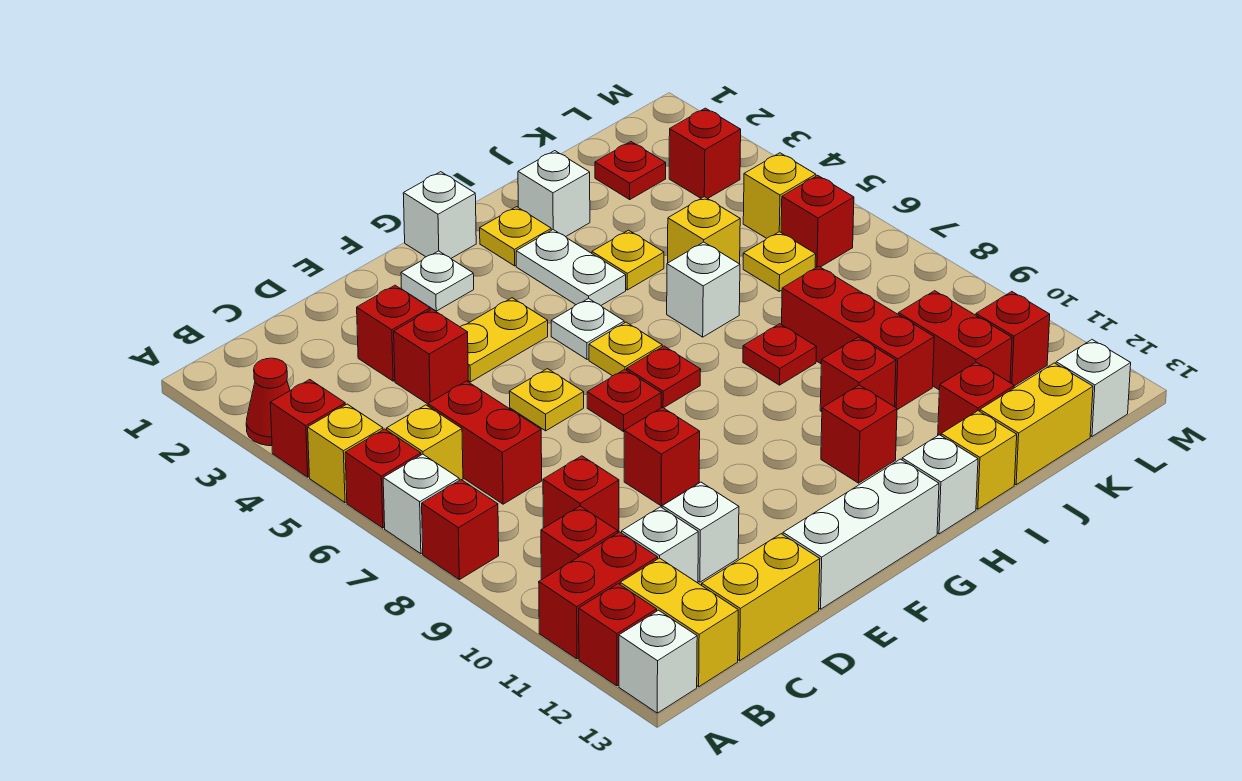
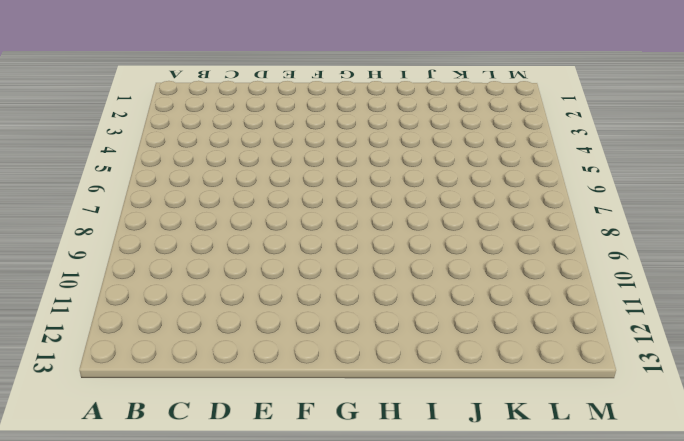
none -> red 1x1 cone [246,358,290,446]
none -> red 1x1 brick [270,380,345,477]
none -> yellow 1x1 brick [308,404,383,503]
none -> red 1x1 brick [345,429,421,528]

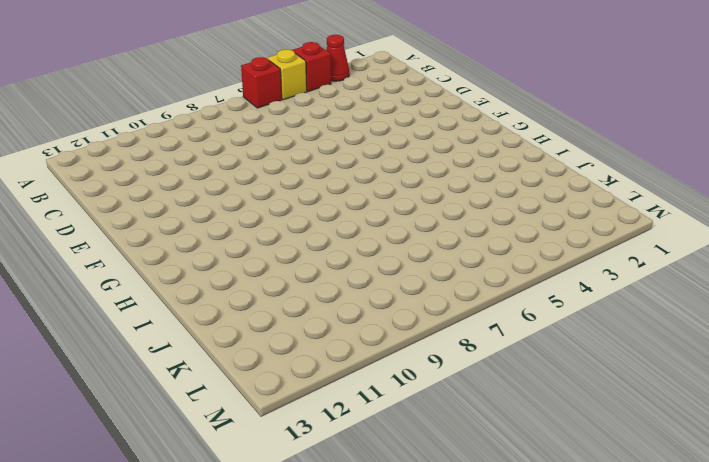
none -> white 1x1 brick [383,454,459,554]
none -> red 1x1 brick [422,480,499,580]
none -> red 1x2 brick [539,532,658,659]
none -> red 1x1 brick [579,584,657,686]

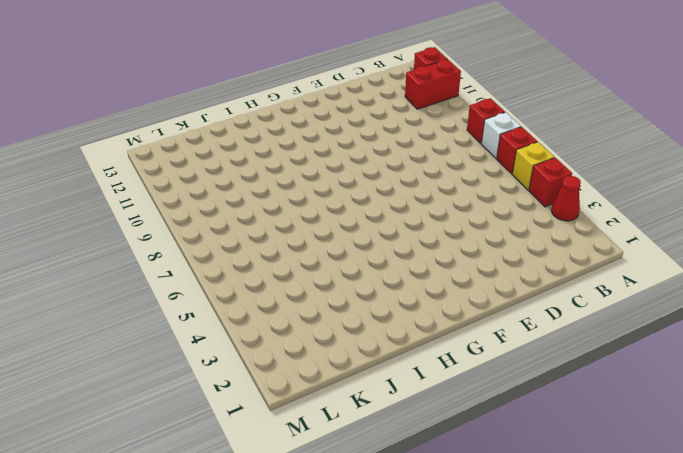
none -> white 1x1 brick [619,610,697,713]
none -> yellow 1x1 brick [387,405,463,480]
none -> red 1x1 brick [541,506,618,580]
none -> yellow 1x2 brick [620,558,738,687]

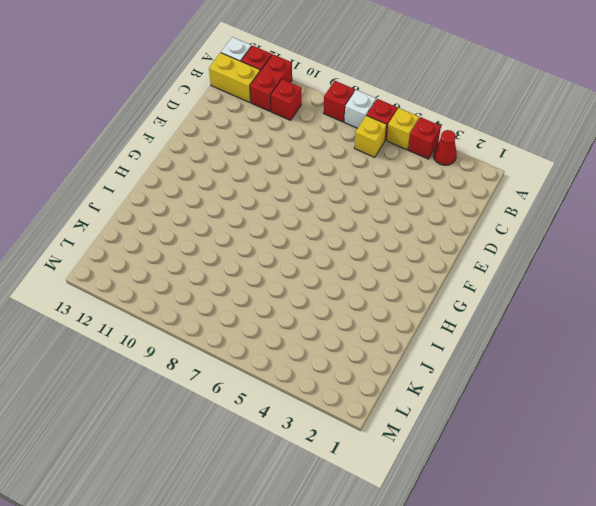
none -> red 1x2 brick [428,381,542,504]
none -> red 1x1 brick [543,456,619,532]
none -> white 1x1 brick [622,507,698,583]
none -> yellow 1x2 brick [702,534,820,661]

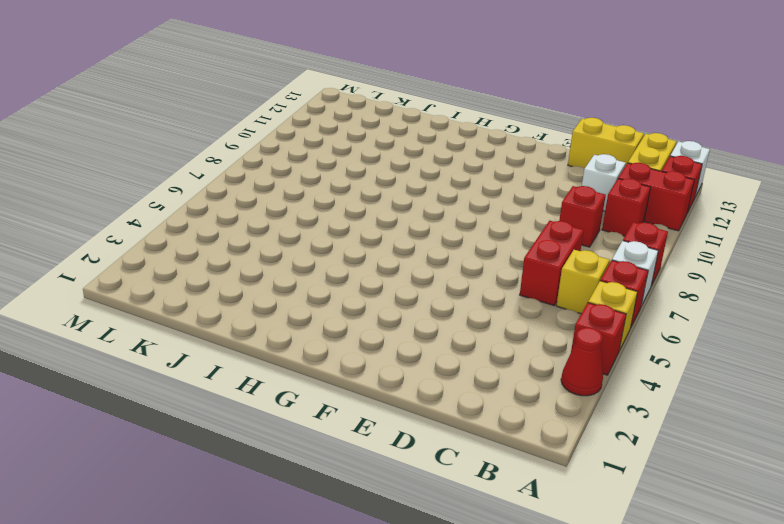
none -> red 1x1 brick [357,285,430,381]
none -> red 1x1 brick [394,309,468,404]
none -> white 1x1 brick [662,482,739,582]
none -> yellow 1x2 plate [461,298,548,382]

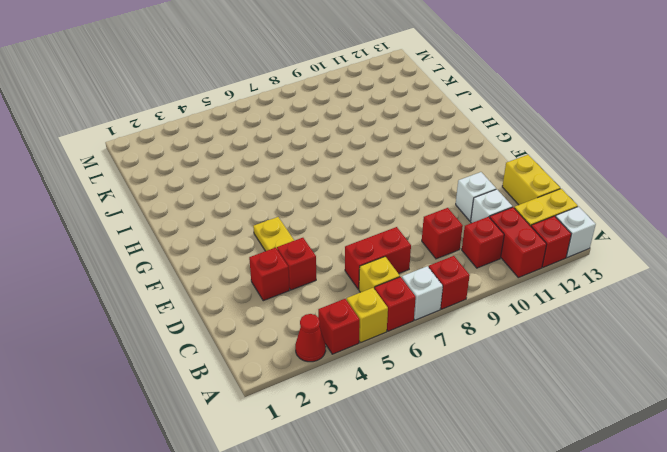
none -> yellow 1x1 plate [509,369,584,431]
none -> red 1x1 brick [624,407,700,506]
none -> white 1x3 brick [783,459,939,609]
none -> white 1x1 plate [401,251,474,311]

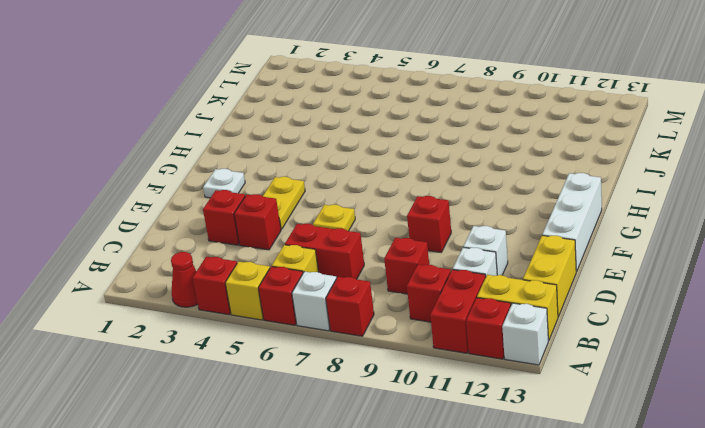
none -> red 1x1 plate [587,370,661,432]
none -> white 1x1 brick [403,172,476,258]
none -> white 1x1 plate [551,298,624,359]
none -> yellow 1x1 plate [589,322,662,376]

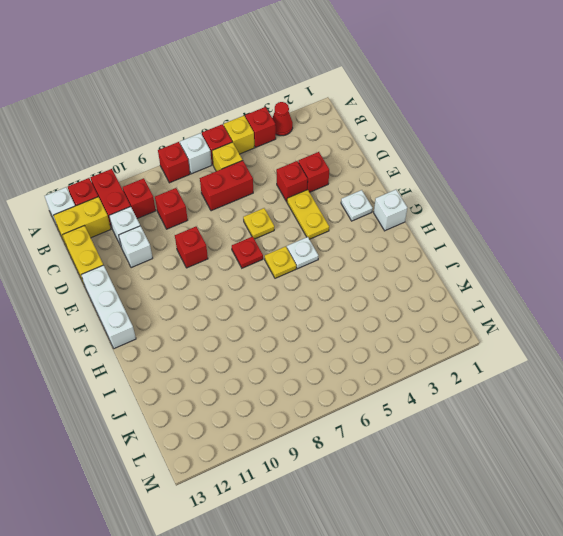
none -> red 1x1 plate [627,346,701,408]
none -> yellow 1x1 plate [480,207,551,266]
none -> white 1x2 plate [516,230,626,305]
none -> red 1x1 brick [821,385,897,483]

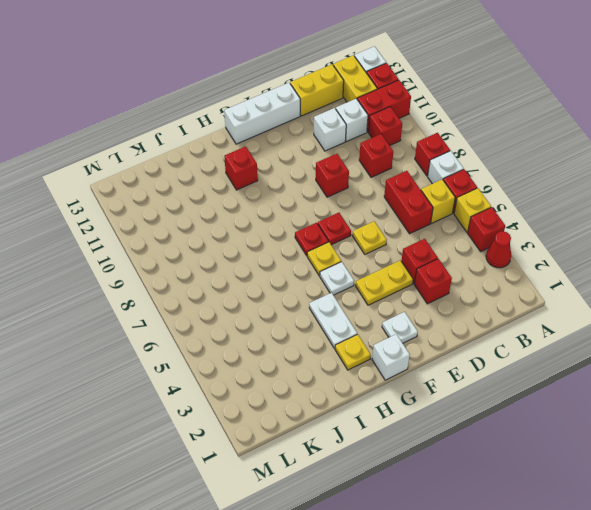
none -> white 1x1 brick [902,435,978,534]
none -> white 1x1 brick [518,151,590,237]
none -> yellow 1x1 plate [592,230,664,290]
none -> white 1x1 brick [667,242,740,337]

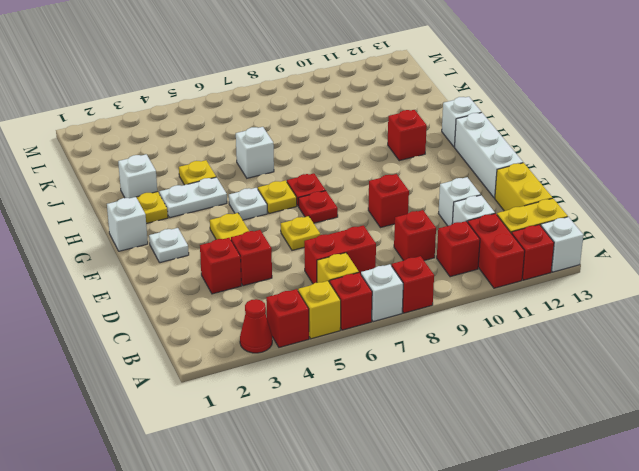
none -> red 1x1 plate [743,324,816,385]
none -> red 1x1 brick [820,337,896,412]
none -> yellow 1x1 brick [941,411,1017,509]
none -> yellow 1x1 brick [668,197,740,264]

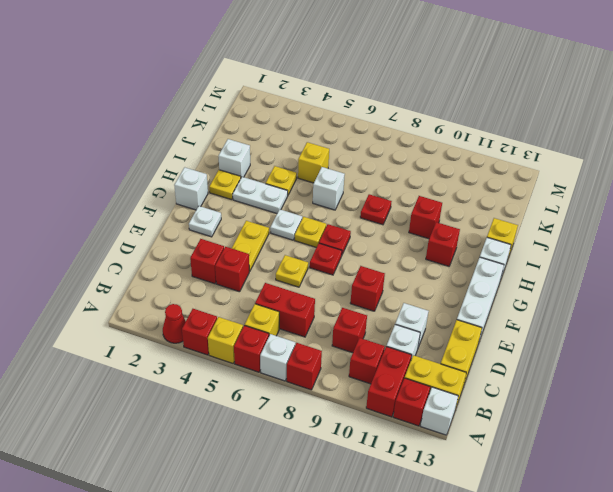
none -> red 1x3 brick [782,266,934,410]
none -> red 1x1 brick [938,362,1014,435]
none -> yellow 1x2 brick [980,363,1093,485]
none -> red 1x1 plate [595,142,666,199]

